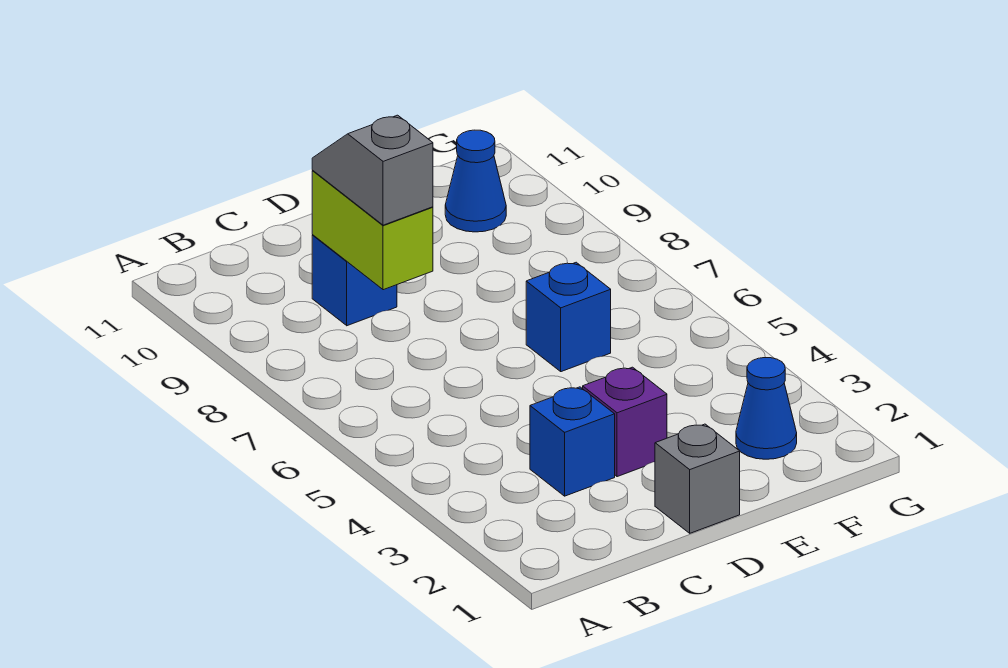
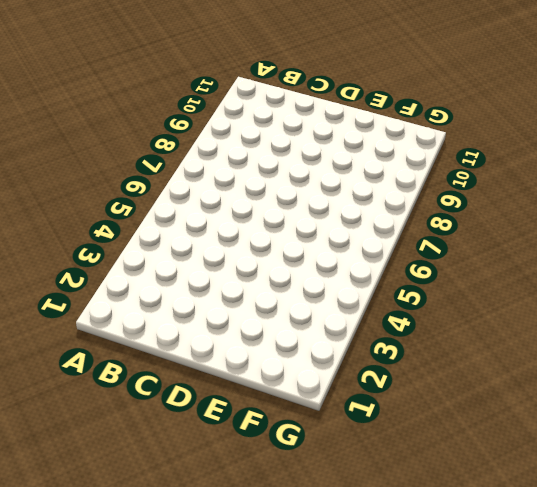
none -> blue 1x1 brick [530,387,615,496]
none -> blue 1x1 brick [312,235,397,326]

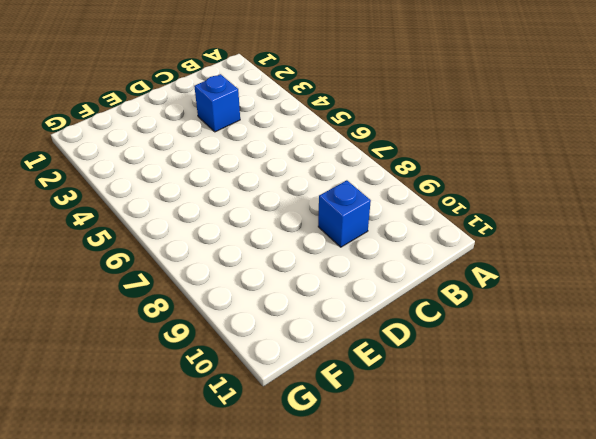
none -> grey 1x1 brick [655,424,740,533]
none -> purple 1x1 brick [583,367,667,477]

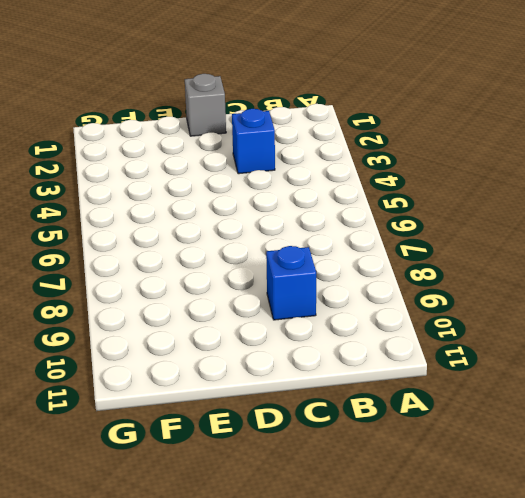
none -> purple 1x1 brick [583,367,667,477]
none -> blue 1x1 brick [526,262,611,372]

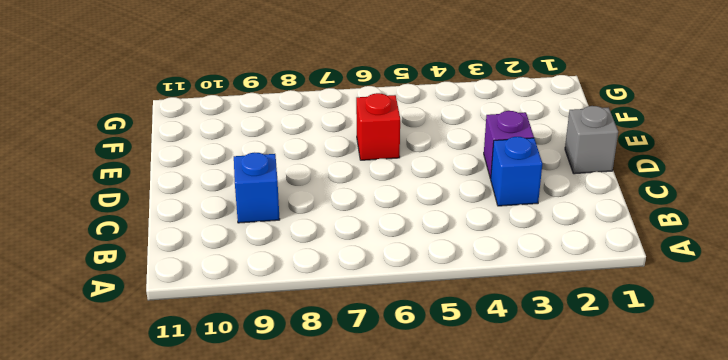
red 1x1 brick [356,93,400,160] -> blue 1x1 brick [526,262,611,372]
none -> blue 1x1 cone [736,358,797,459]
none -> blue 1x1 cone [445,130,506,232]

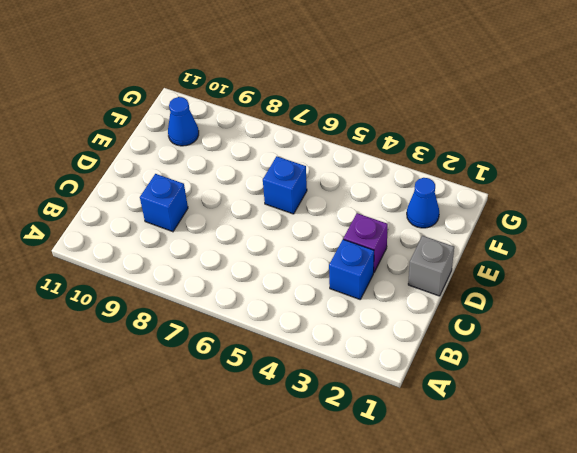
none -> lime 1x2 brick [312,171,433,290]
none -> grey 1x2 slope [312,115,433,225]

